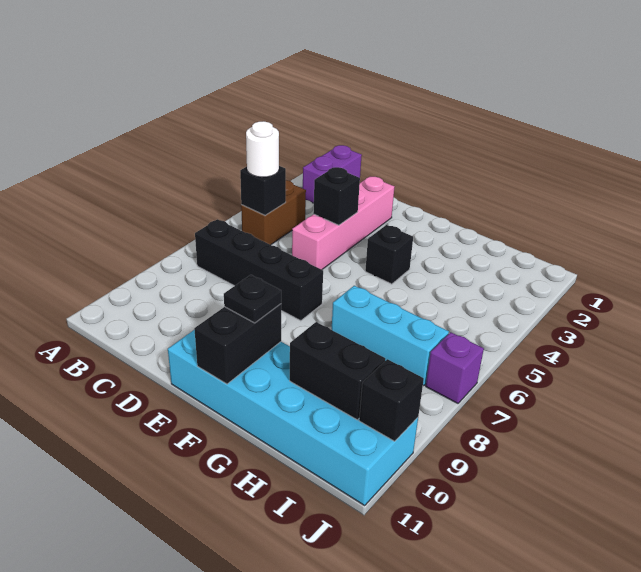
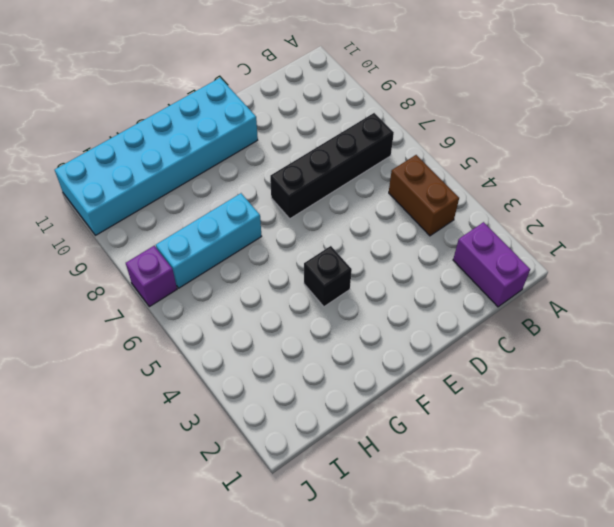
none -> pink 1x4 brick [292,177,394,270]
none -> black 1x1 brick [240,166,286,215]
none -> black 1x1 brick [313,167,360,225]

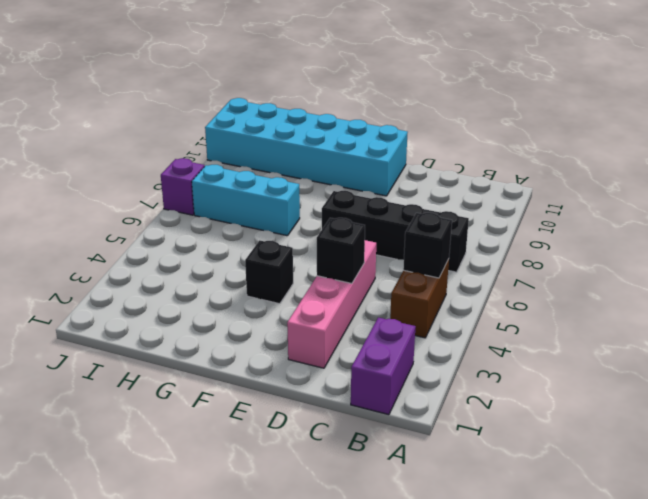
none -> black 1x2 brick [194,304,281,384]
none -> black 1x2 brick [290,322,385,420]
none -> black 1x1 brick [359,359,424,441]

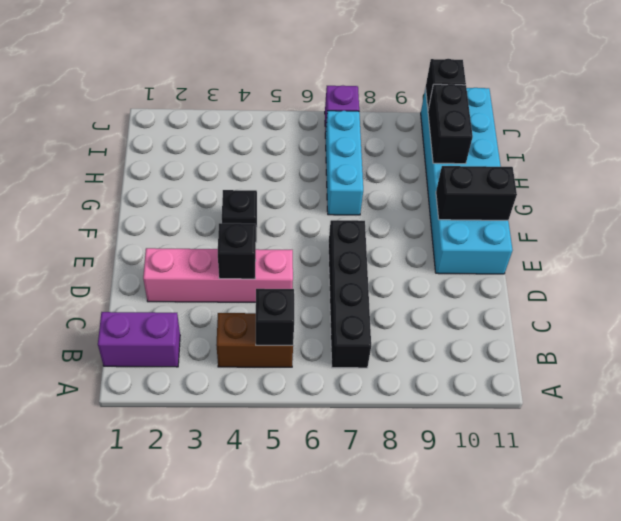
none -> white 1x1 round brick [246,121,279,177]
none -> black 1x1 plate [224,275,281,323]

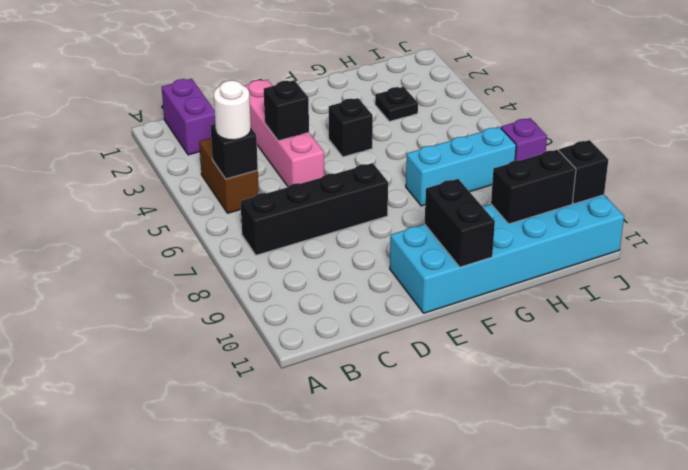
black 1x1 plate [375,87,418,121] -> black 1x1 plate moved to [224,275,281,323]

